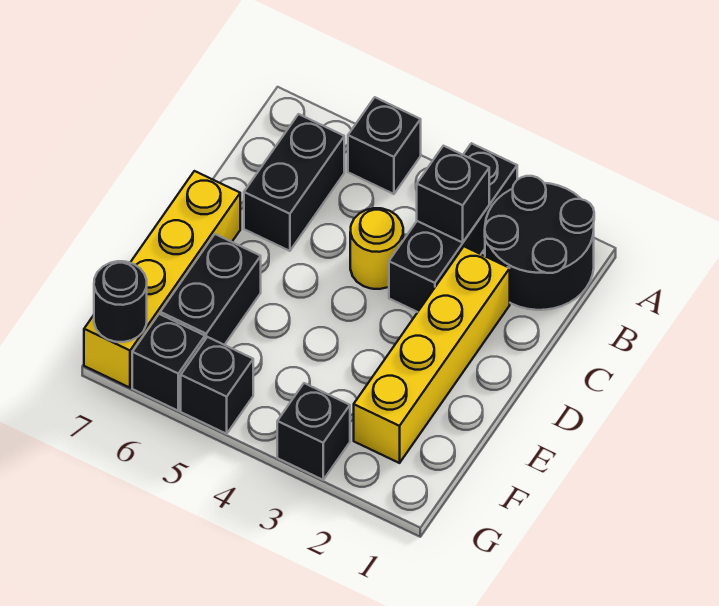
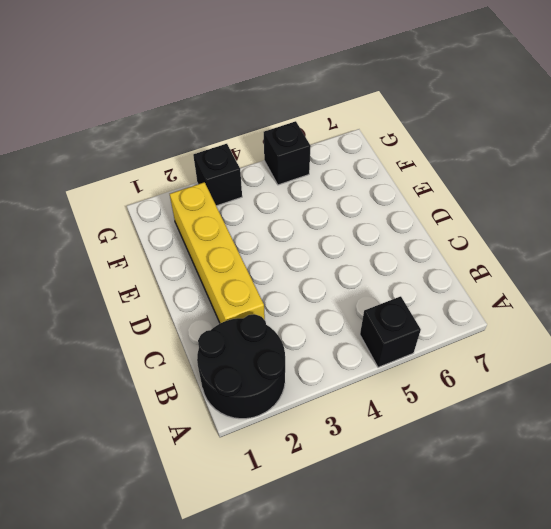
none -> black 1x3 brick [389,143,517,312]
none -> black 1x2 brick [244,114,344,251]
none -> yellow 1x1 round brick [350,208,403,289]

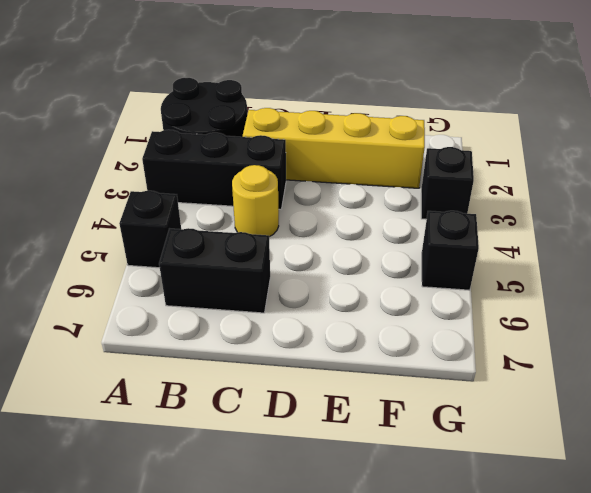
none -> yellow 1x4 brick [84,171,240,388]
none -> black 1x2 brick [160,234,261,345]
none -> black 1x1 brick [132,314,205,411]

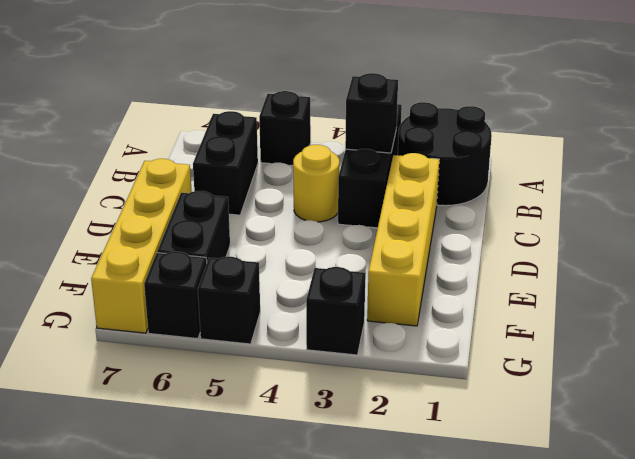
none -> black 1x1 round brick [94,261,147,342]

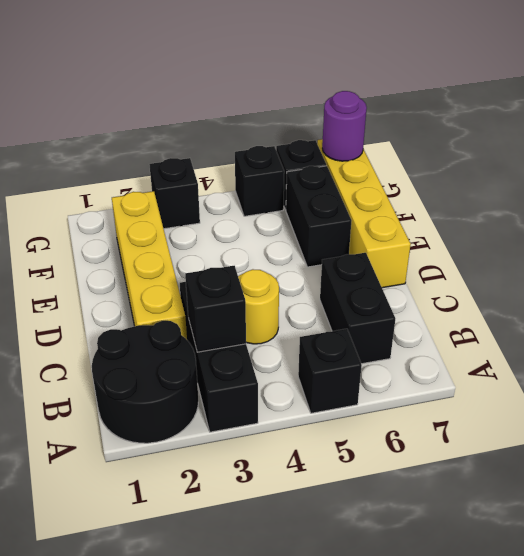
purple 1x1 round brick [322,91,367,161] -> black 1x1 round brick [94,261,147,342]

